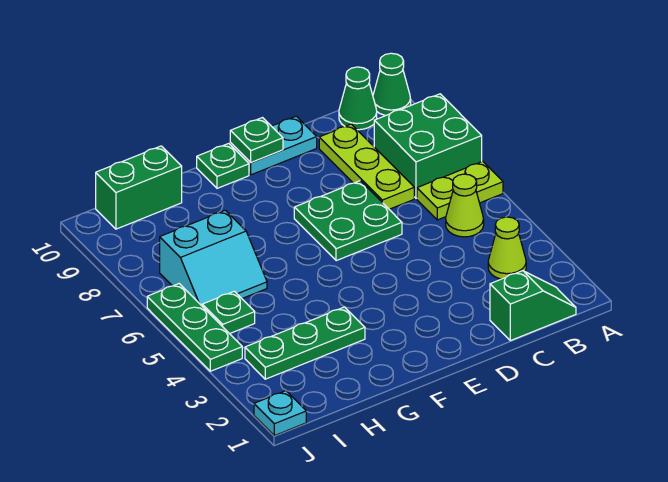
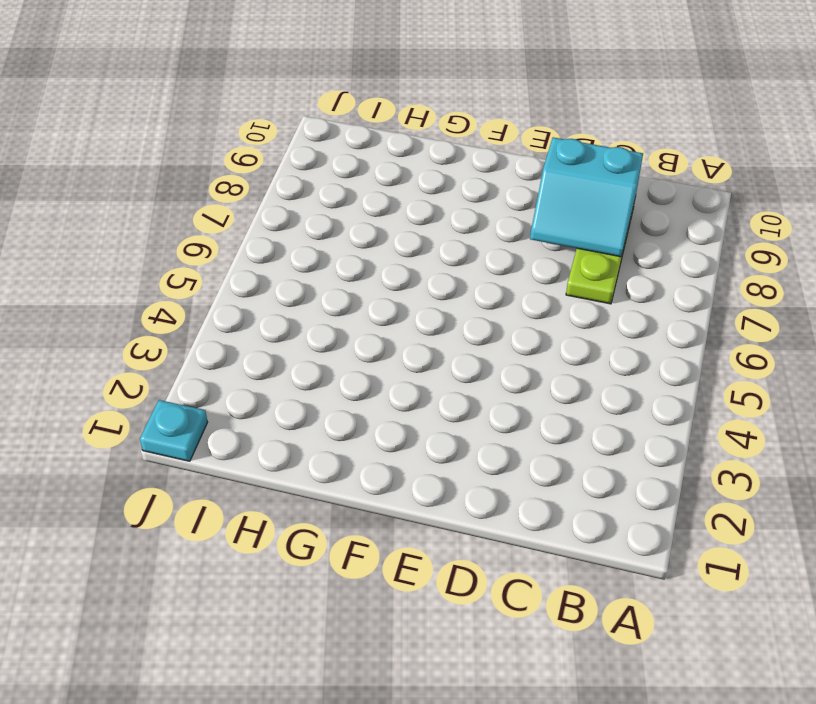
cyan 2x2 slope [530,137,643,257] -> cyan 2x2 slope moved to [160,210,267,306]
none -> lime 1x2 plate [417,161,503,220]
none -> green 2x2 brick [374,94,482,198]
none -> green 1x1 cone [373,53,411,116]

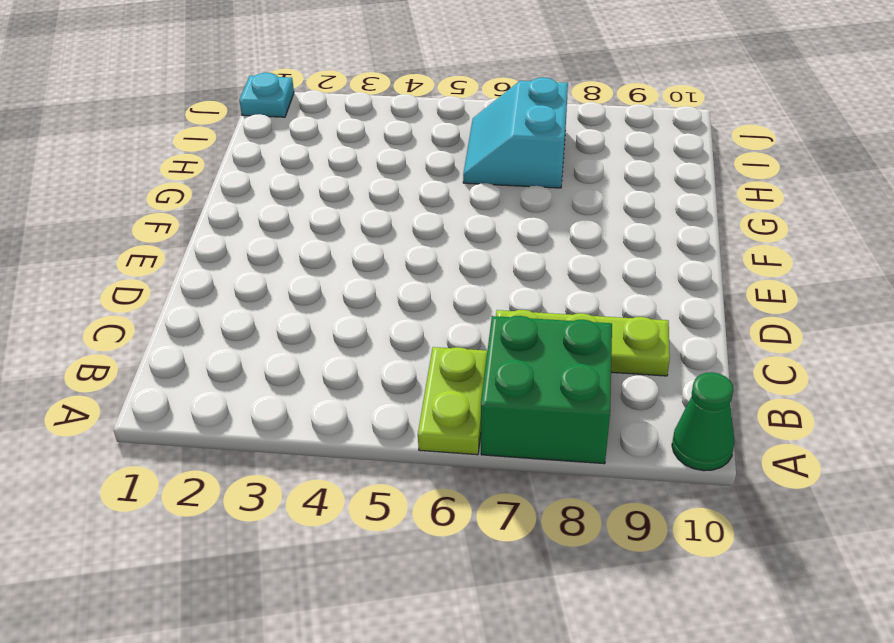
none -> green 1x2 slope [490,271,576,341]
none -> lime 1x1 cone [488,217,526,279]
none -> lime 1x1 cone [446,174,484,237]

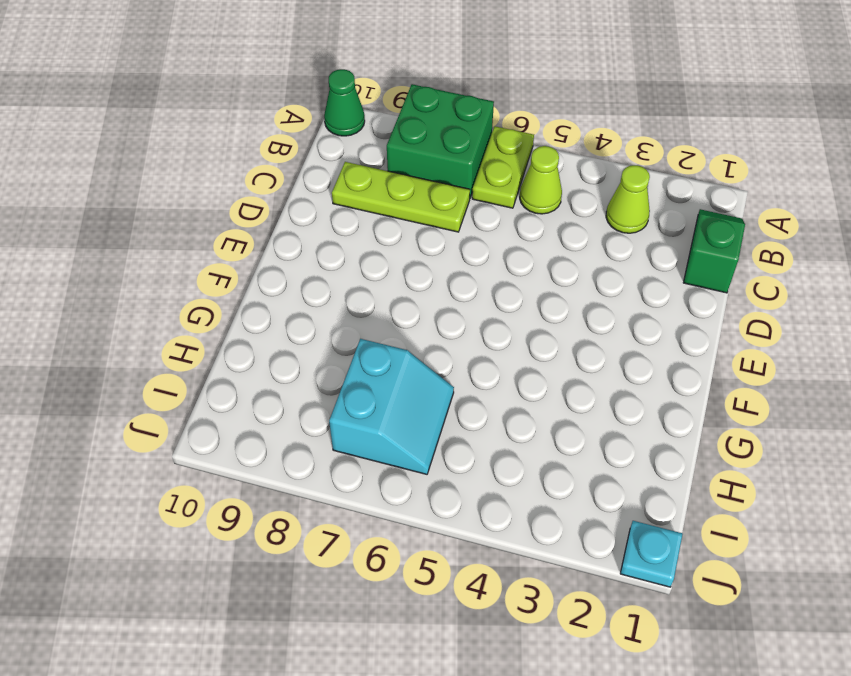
none -> green 1x1 cone [339,67,377,130]
none -> green 2x2 plate [294,181,402,261]
none -> cyan 1x2 plate [230,116,317,175]

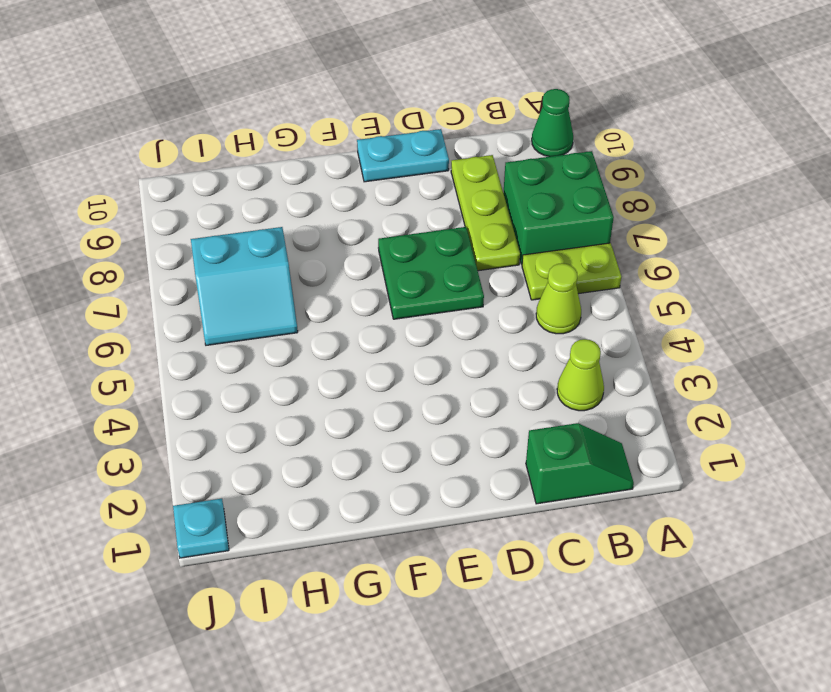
none -> green 1x1 cone [339,67,377,130]
none -> green 1x1 plate [197,143,249,188]
none -> green 1x3 plate [245,307,365,379]

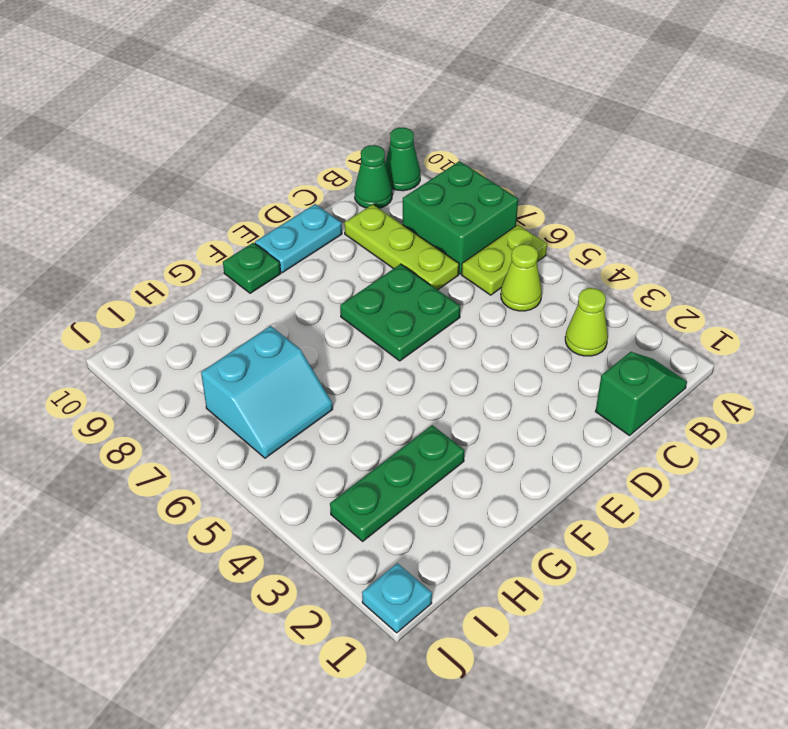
none -> green 1x2 brick [96,146,182,229]
none -> green 1x1 plate [202,291,255,334]
none -> green 1x3 plate [147,284,242,371]

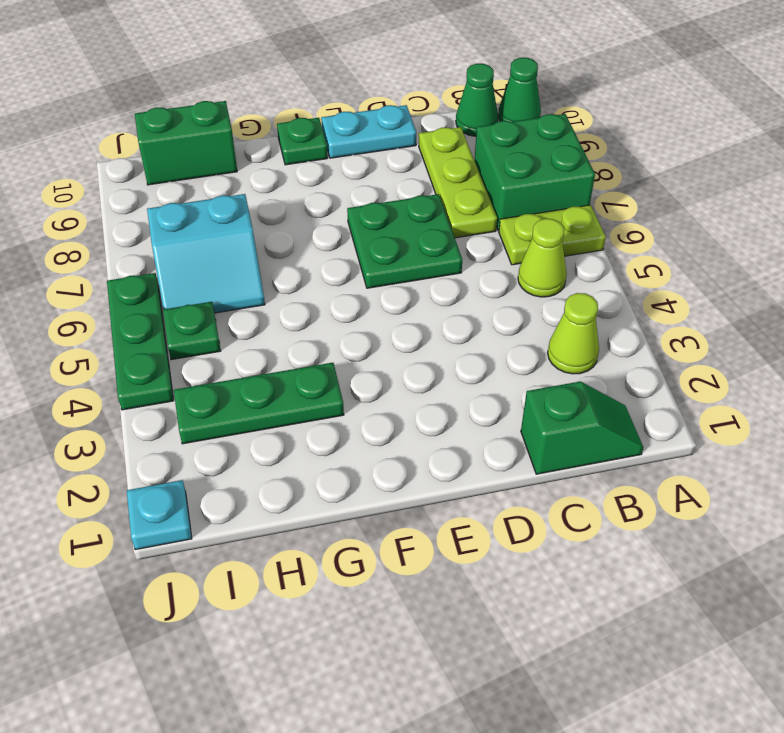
none -> green 1x1 plate [230,118,283,163]

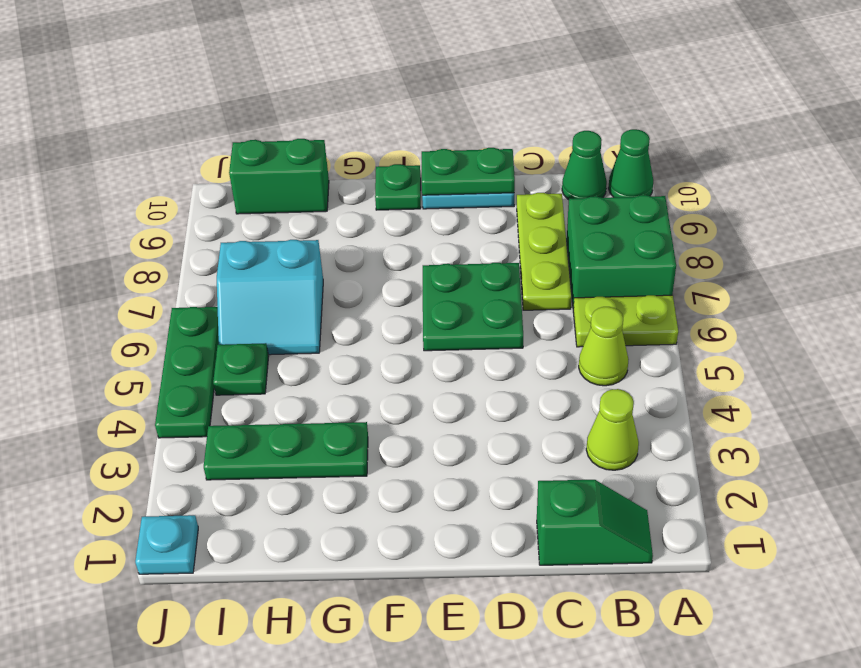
green 1x2 plate [422,148,515,195] -> green 1x1 plate [230,118,283,163]

